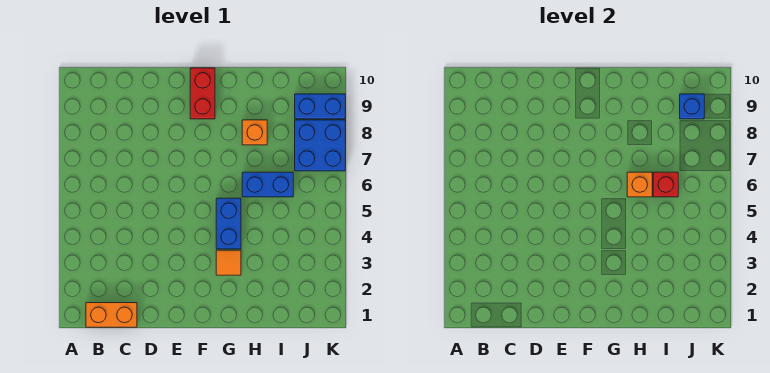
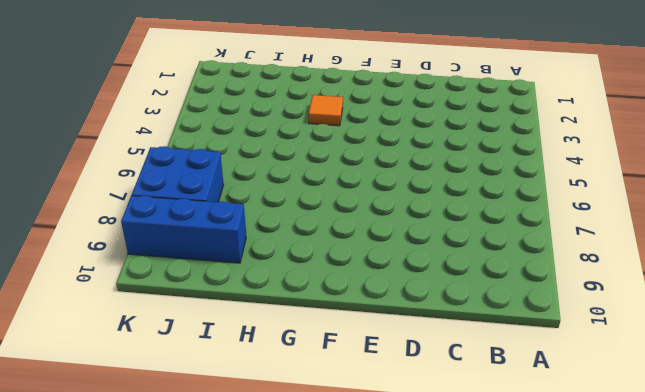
blue 1x3 brick [121,196,246,263] -> blue 1x2 brick [295,94,345,119]
none -> orange 1x2 brick [86,303,137,327]
none -> red 1x2 brick [190,68,215,119]

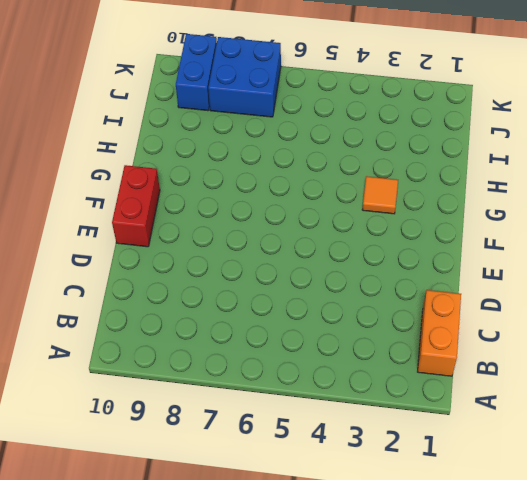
red 1x2 brick [112,165,160,247] -> red 1x2 brick turned to [190,68,215,119]
none -> blue 1x2 brick [216,198,241,249]
none -> blue 1x2 brick [242,172,293,197]

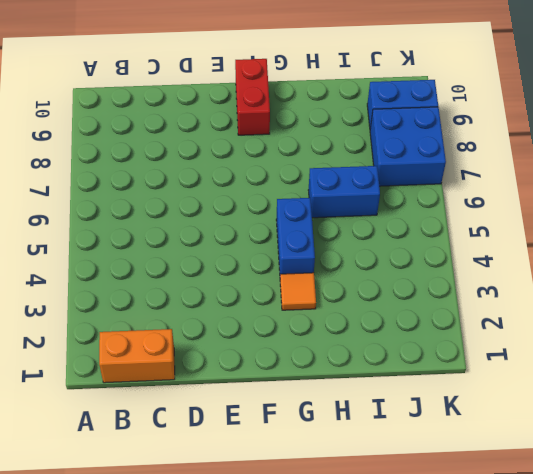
none -> orange 1x1 brick [242,120,267,145]
none -> orange 1x1 brick [627,172,652,197]

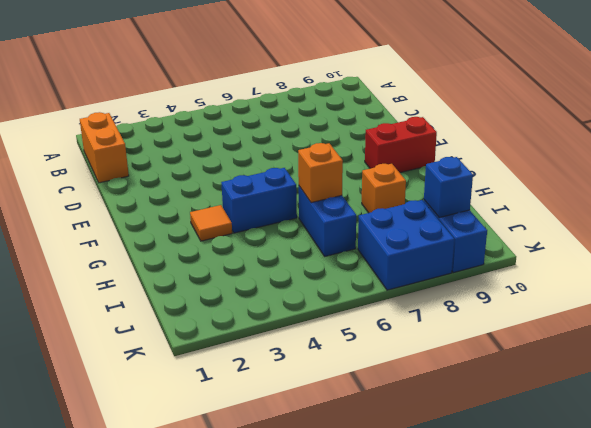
none -> red 1x1 brick [653,172,678,197]

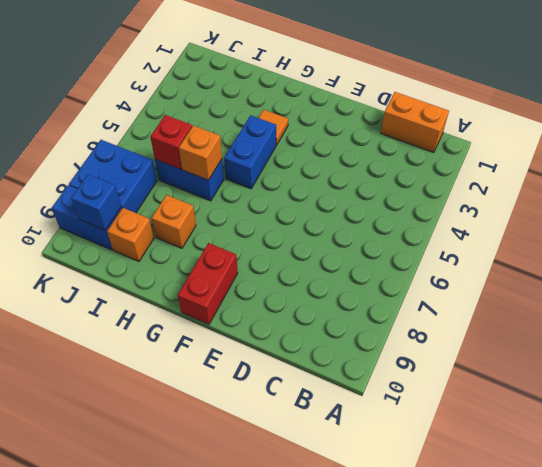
orange 1x1 brick [107,208,154,261] -> none

